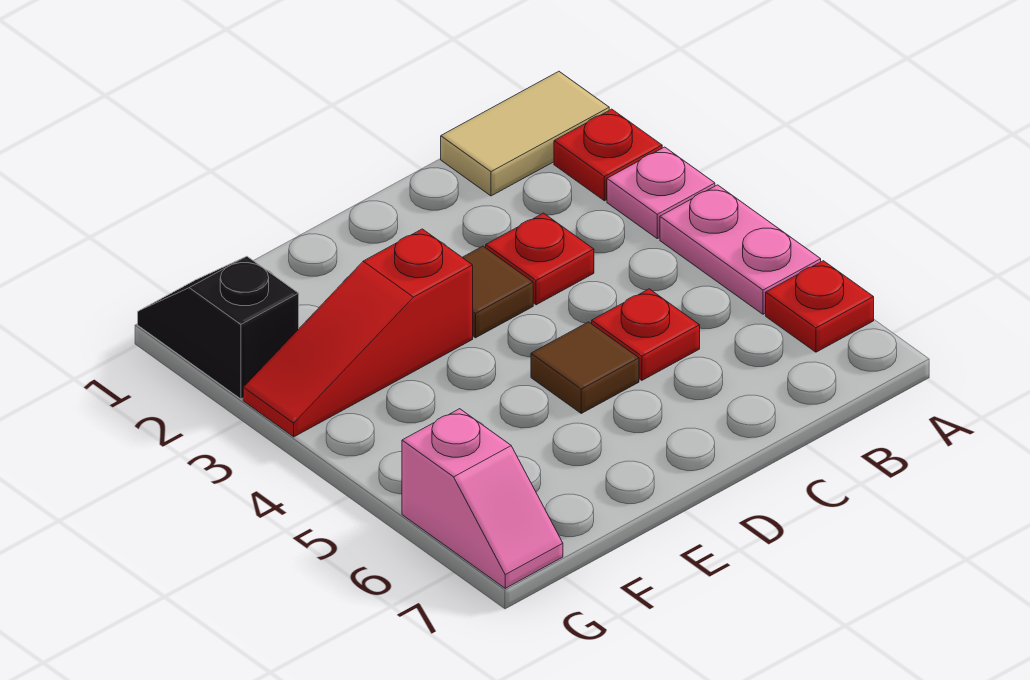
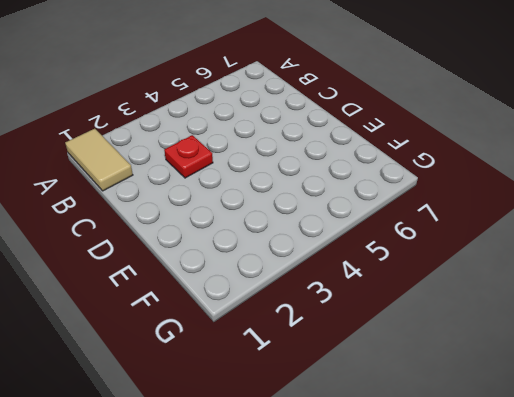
none -> red 1x1 plate [554,109,662,201]
none -> pink 1x1 plate [607,147,715,239]
none -> pink 1x2 plate [660,185,821,314]

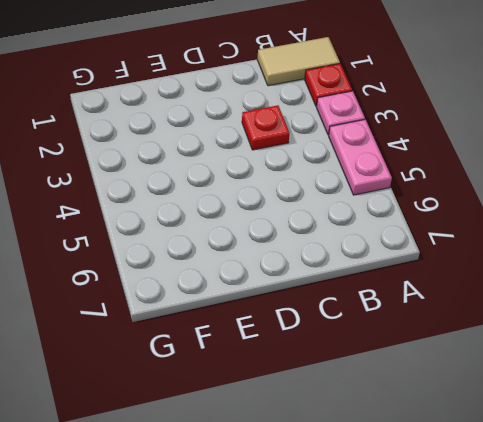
none -> red 1x1 plate [766,261,874,352]
none -> red 1x1 plate [592,289,700,380]
none -> brown 1x1 tile [462,246,533,338]

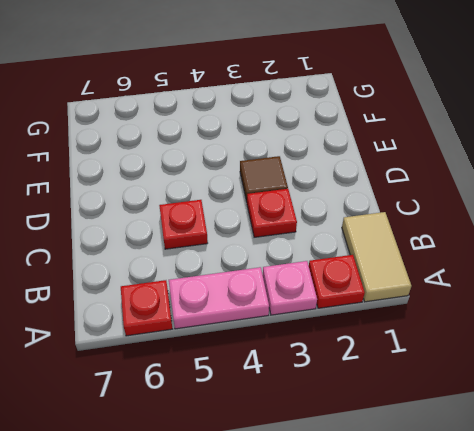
none -> brown 1x1 tile [531,322,639,413]
none -> red 1x3 slope [243,229,473,437]
none -> black 1x2 slope [138,256,299,399]

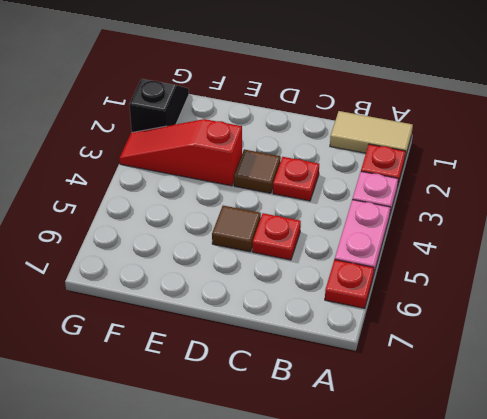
none -> pink 1x2 slope [402,409,563,588]

